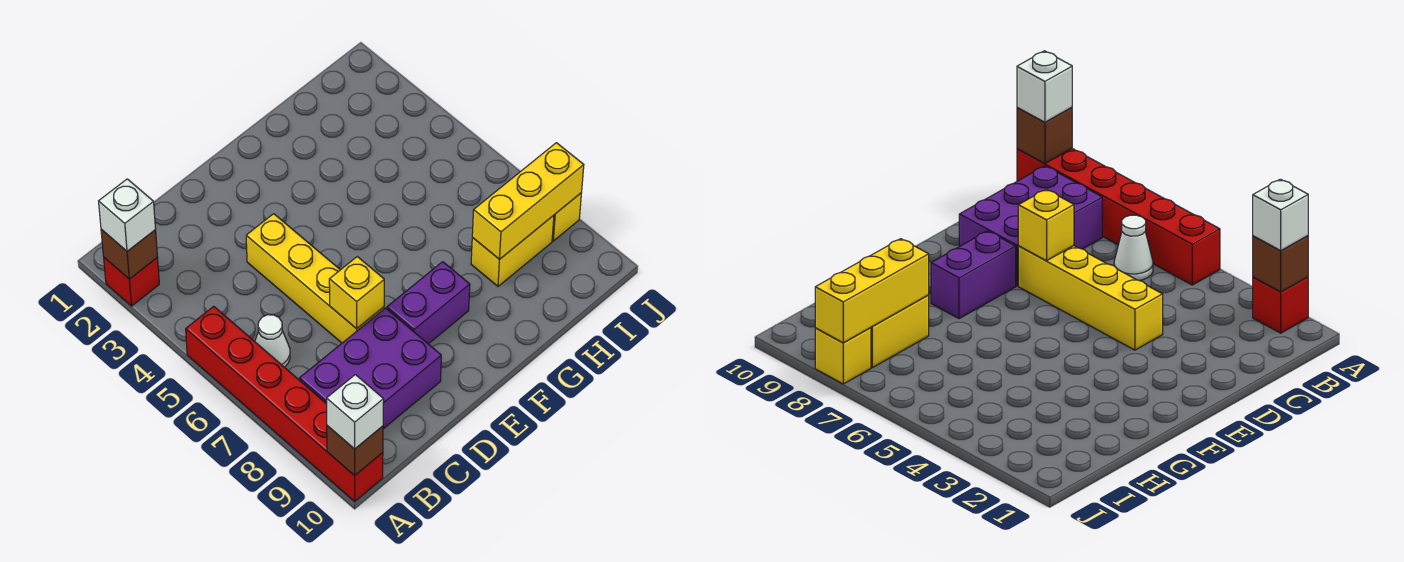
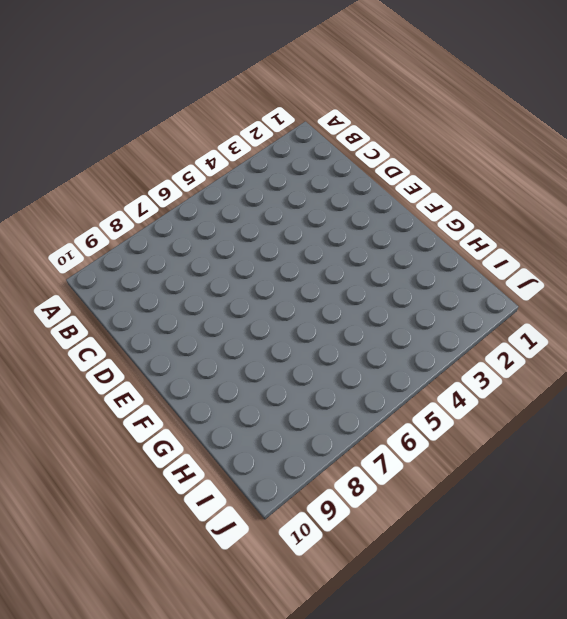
none -> red 1x1 brick [104,258,159,306]
none -> red 1x6 brick [186,306,383,501]
none -> white 1x1 cone [255,315,290,367]

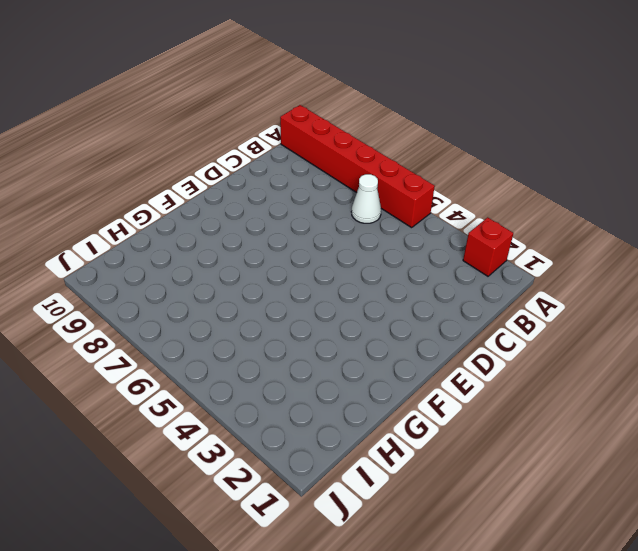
none -> purple 2x3 brick [299,308,441,429]
none -> yellow 1x4 brick [246,214,384,343]
none -> purple 1x2 brick [387,262,470,344]

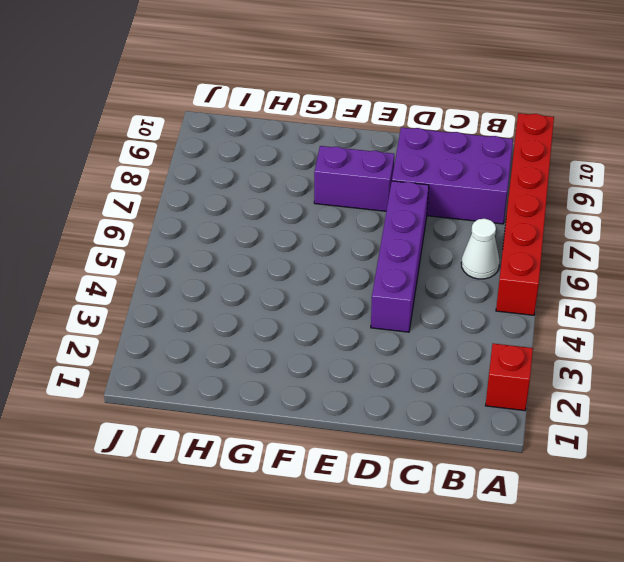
purple 1x4 brick [371,181,429,332] -> yellow 1x4 brick [246,214,384,343]
none -> yellow 1x2 brick [471,215,554,286]
none -> yellow 1x1 brick [552,193,581,241]
none -> brown 1x1 brick [101,229,157,279]

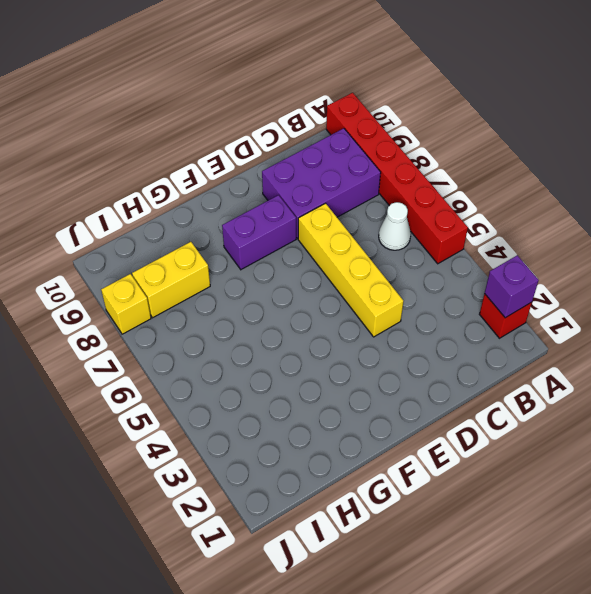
purple 1x1 brick [485,255,539,318] -> brown 1x1 brick [101,229,157,279]
none -> brown 1x1 brick [327,426,383,476]
none -> yellow 1x1 brick [329,257,384,329]
none -> yellow 1x3 brick [472,143,584,260]

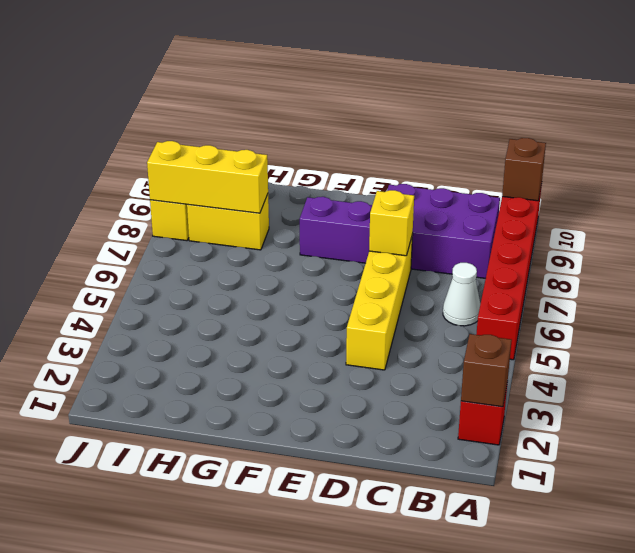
none -> white 1x1 brick [99,179,156,251]
none -> white 1x1 brick [327,375,384,449]

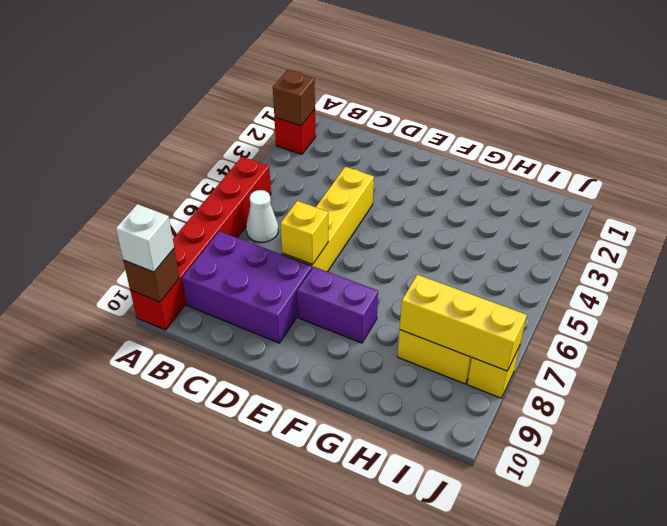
none -> white 1x1 brick [99,179,156,251]

